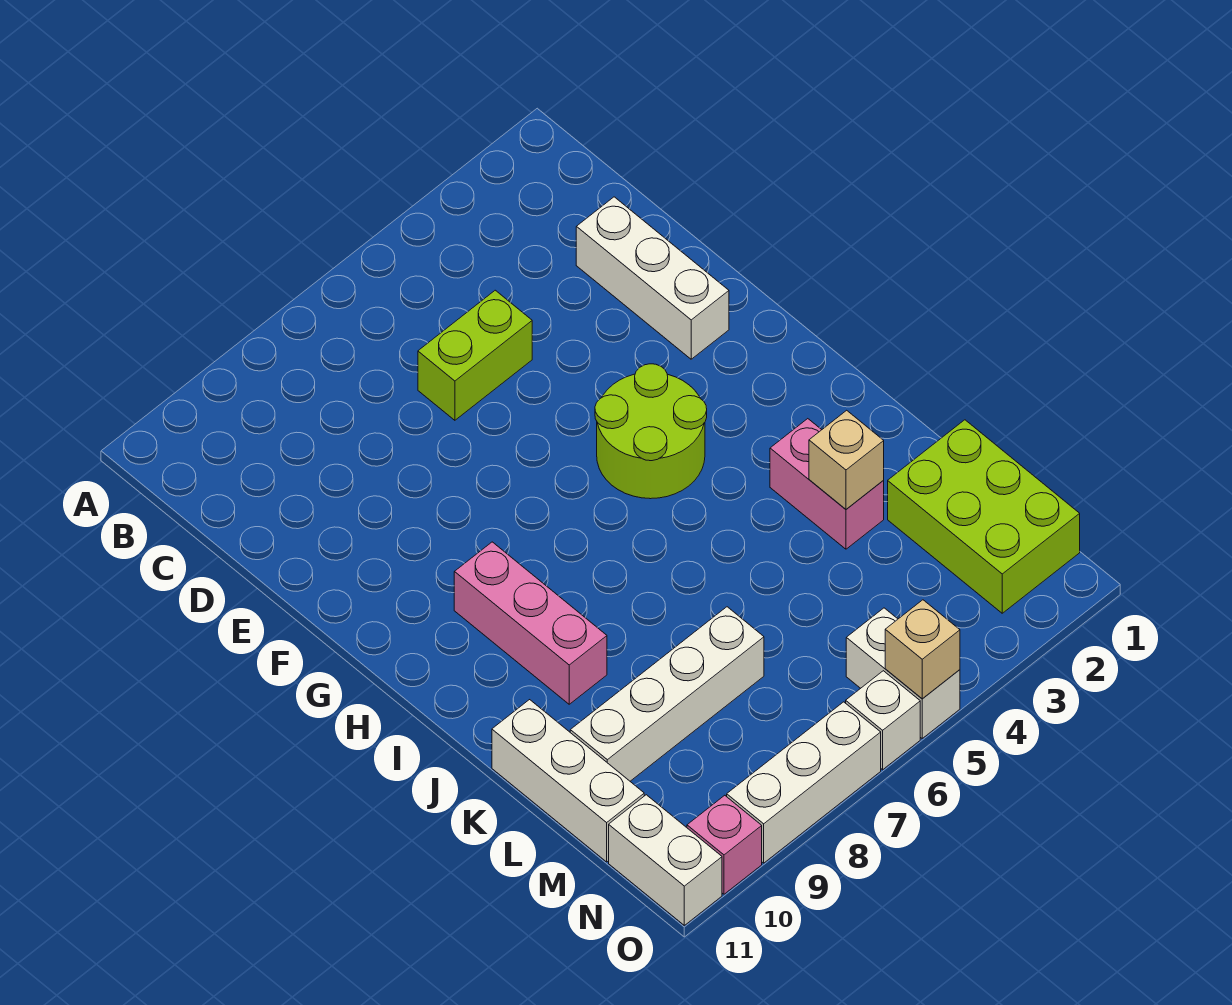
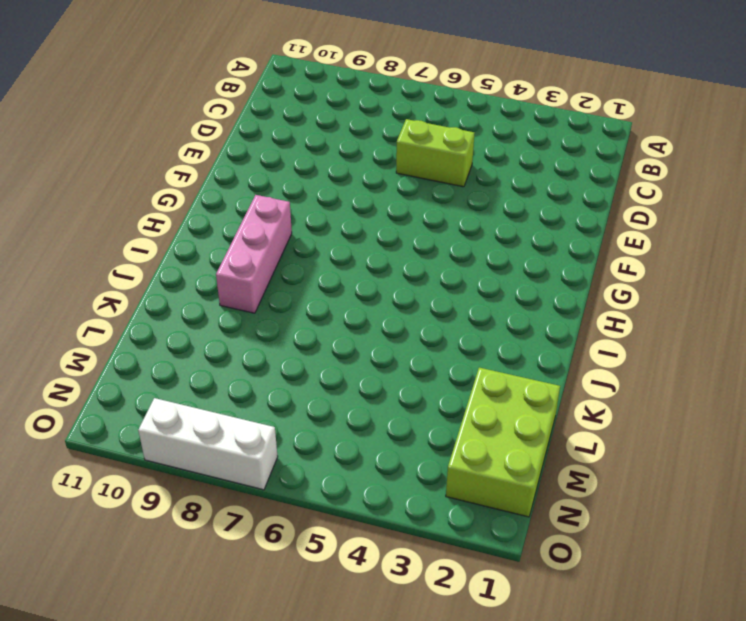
none -> white 1x3 brick [576,197,729,359]
none -> lime 2x2 round brick [595,364,707,499]
none -> pink 1x2 brick [770,419,884,549]

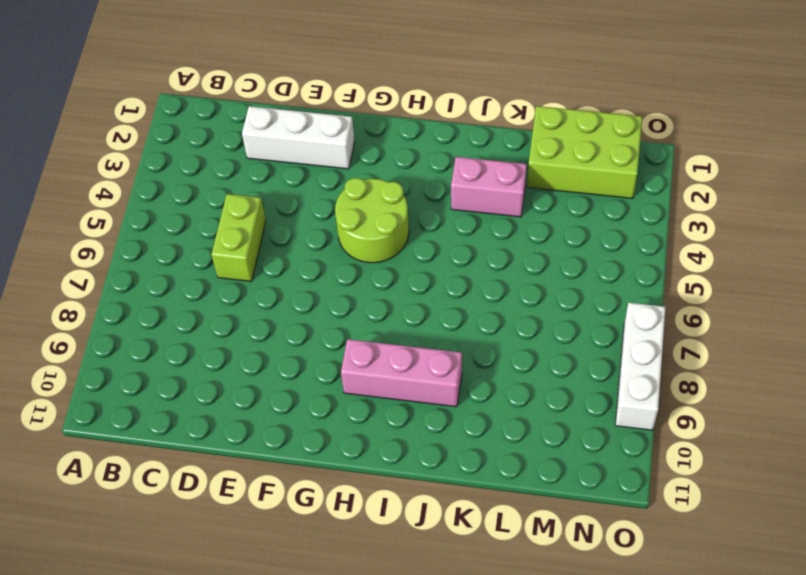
none -> white 1x3 brick [492,700,644,862]
none -> white 1x4 brick [570,607,764,781]
none -> white 1x2 brick [846,608,960,738]

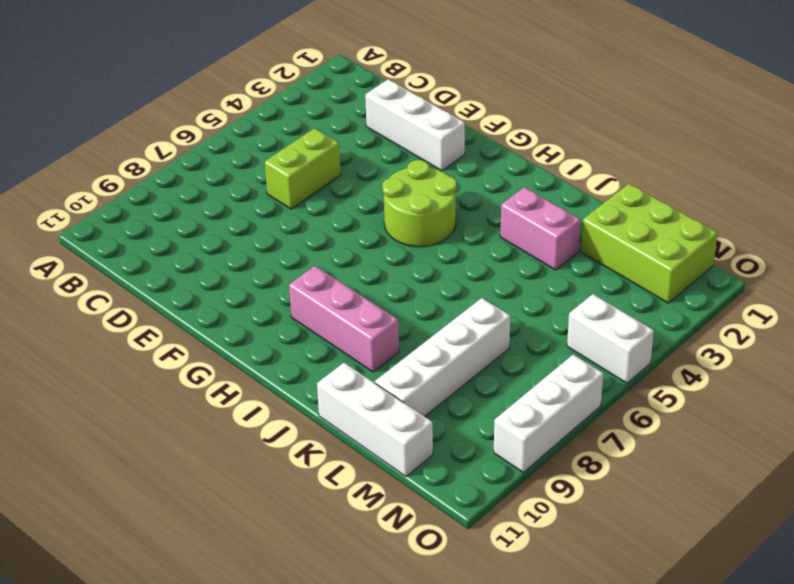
none -> white 1x2 brick [609,795,722,925]
none -> white 1x1 brick [846,671,920,770]
none -> pink 1x1 brick [687,795,762,894]

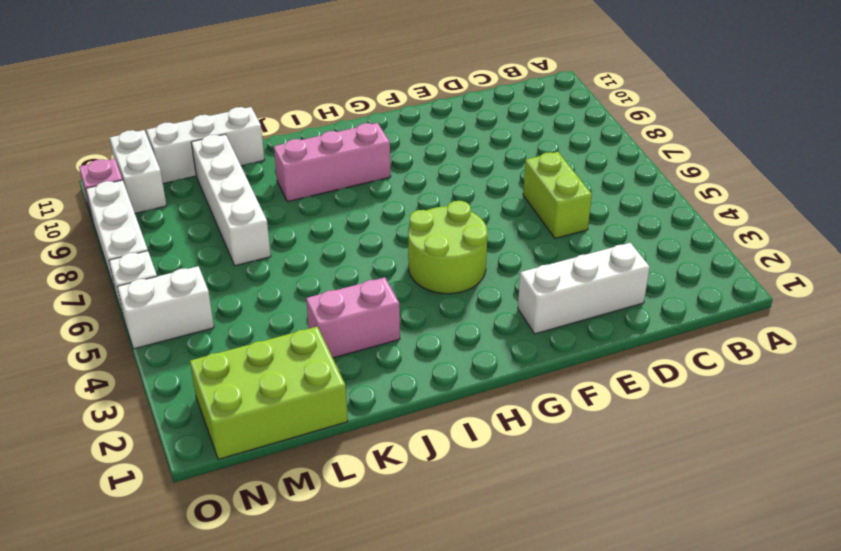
white 1x2 brick [110,130,167,213] -> white 1x2 brick turned to [609,795,722,925]
none -> tan 1x1 brick [809,410,884,509]
none -> tan 1x1 brick [885,600,960,699]

